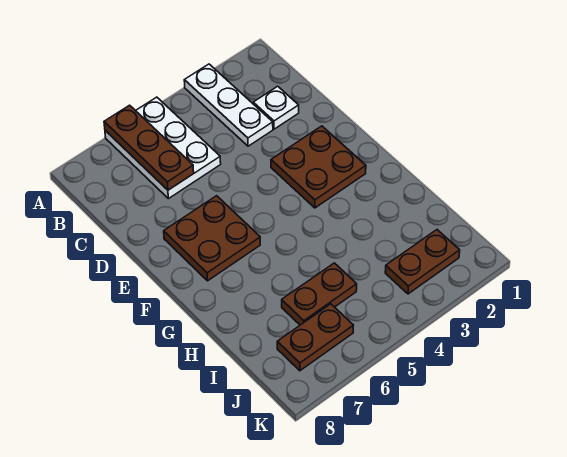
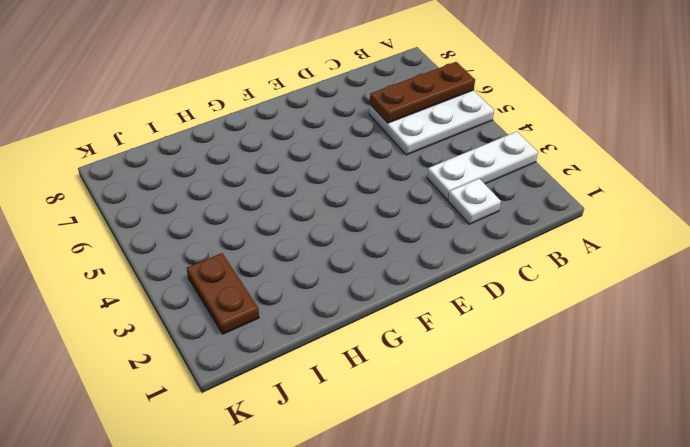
none -> brown 2x2 plate [271,126,366,208]
none -> brown 2x2 plate [164,196,260,281]

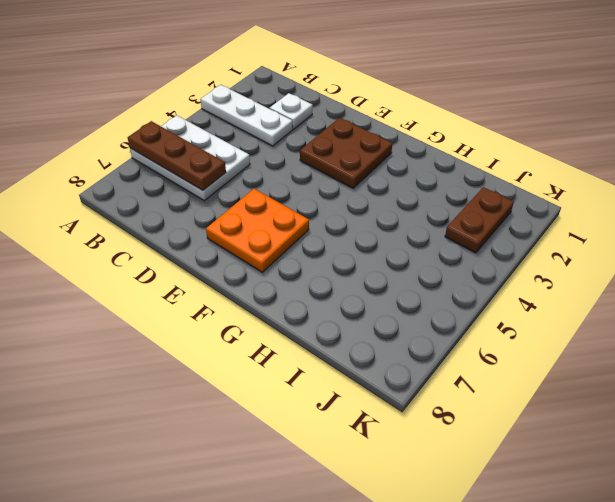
orange 2x2 plate [206,189,309,272] -> brown 2x2 plate [164,196,260,281]
none -> brown 1x2 plate [282,263,357,325]
none -> brown 1x2 plate [277,304,354,371]

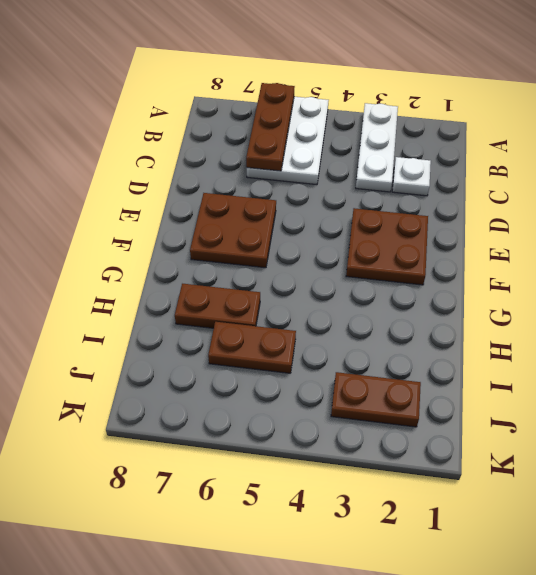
brown 1x2 plate [175,284,260,328] -> brown 1x2 plate moved to [277,304,354,371]

